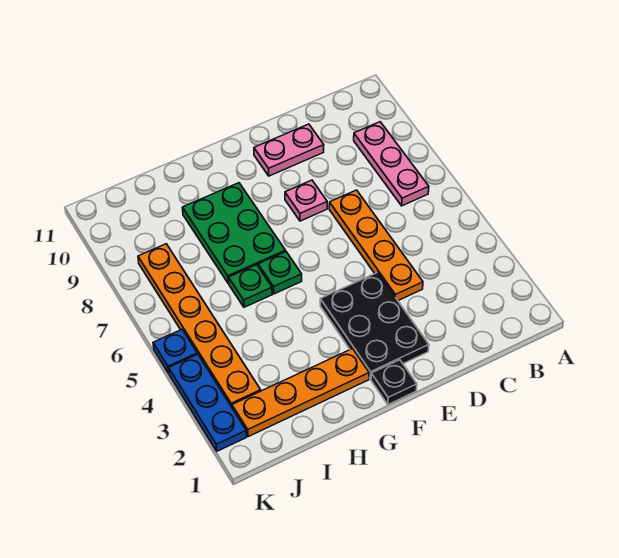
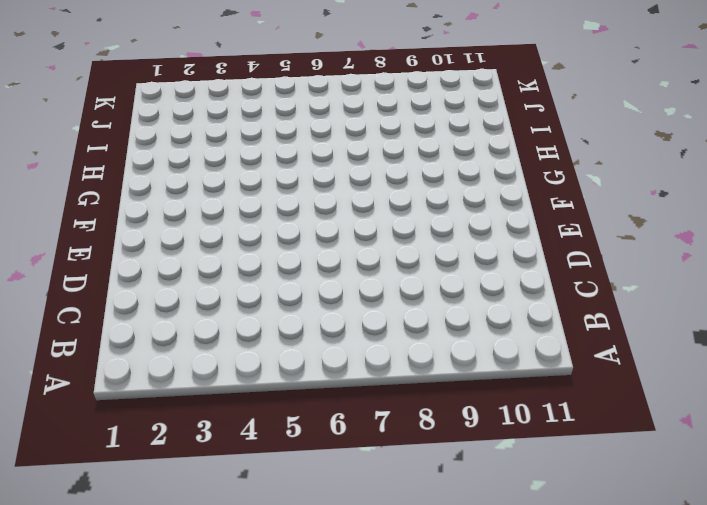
none -> pink 1x3 plate [354,122,429,206]
none -> orange 1x4 plate [329,190,423,301]
none -> pink 1x2 plate [254,124,324,176]

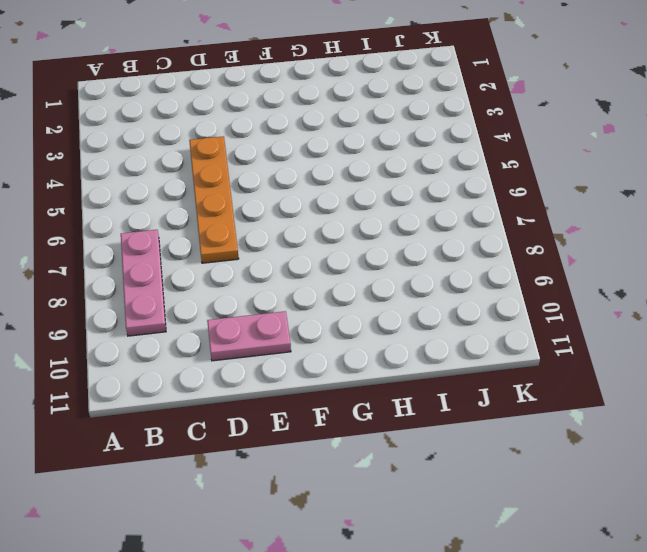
none -> black 2x3 plate [320,273,429,379]
none -> pink 1x1 plate [285,180,327,221]
none -> black 1x1 plate [371,360,417,405]

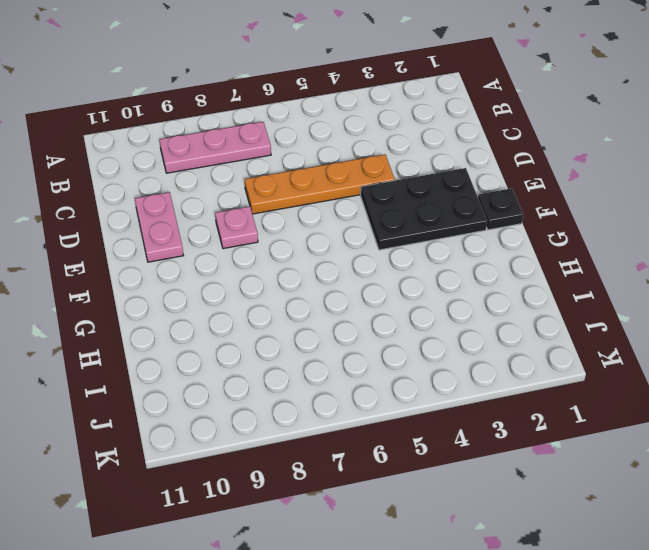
none -> orange 1x4 plate [232,349,369,437]
none -> green 1x1 plate [258,252,302,294]
none -> green 2x3 plate [182,183,286,283]

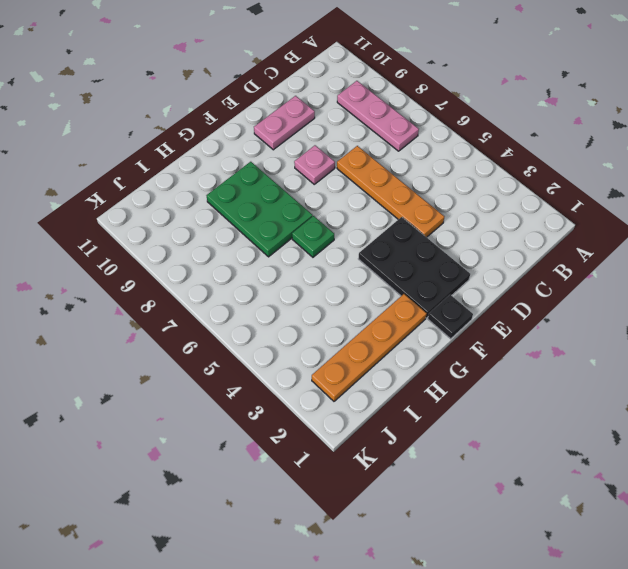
none -> green 1x1 plate [229,265,272,307]
none -> orange 1x6 plate [138,244,261,407]
none -> blue 1x3 plate [169,354,247,451]

